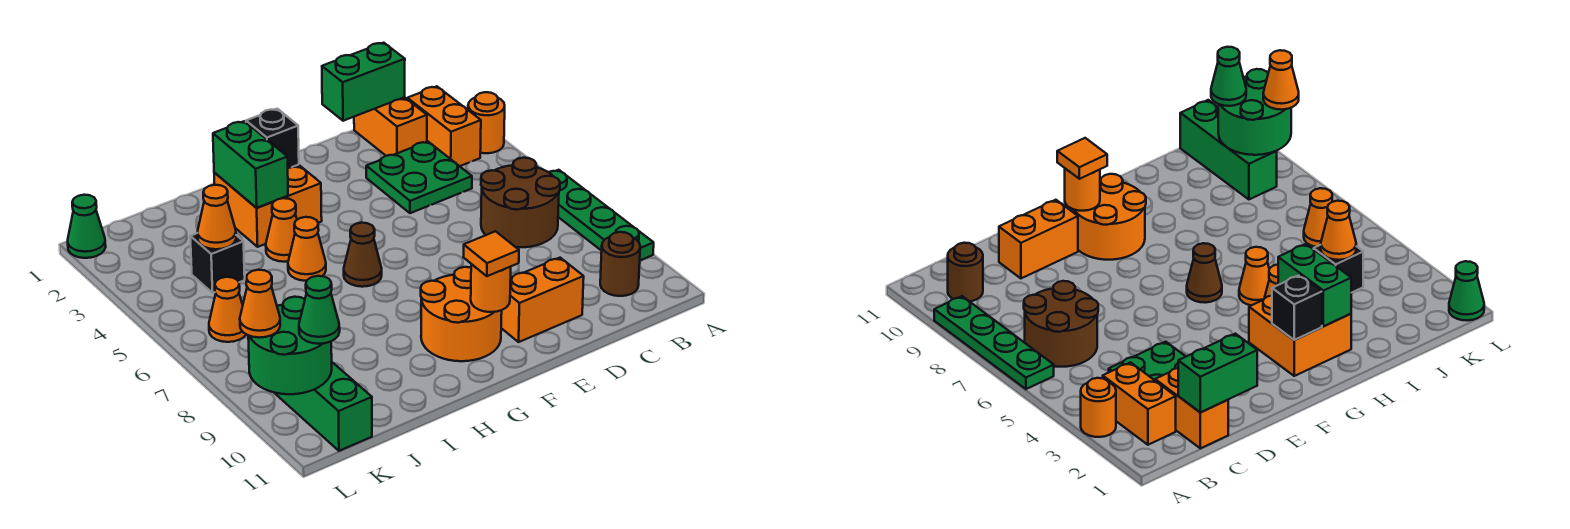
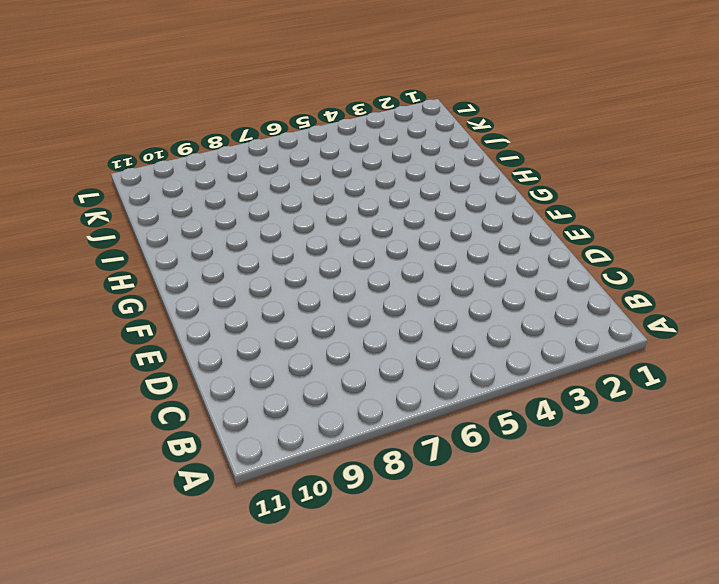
none -> orange 1x1 round brick [468,92,505,153]
none -> green 1x4 plate [549,170,654,260]
none -> orange 1x2 brick [407,86,481,166]

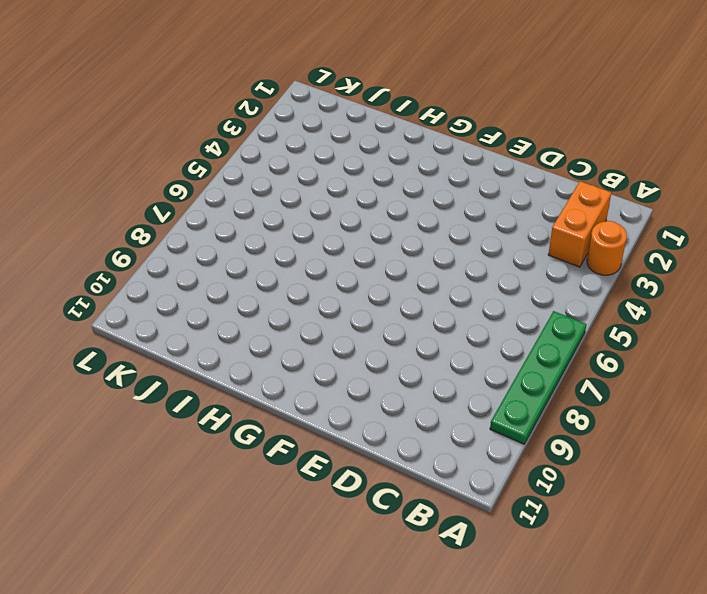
none -> brown 2x2 round brick [481,158,560,247]
none -> brown 1x1 round brick [600,232,640,296]
none -> orange 1x2 brick [354,97,427,156]

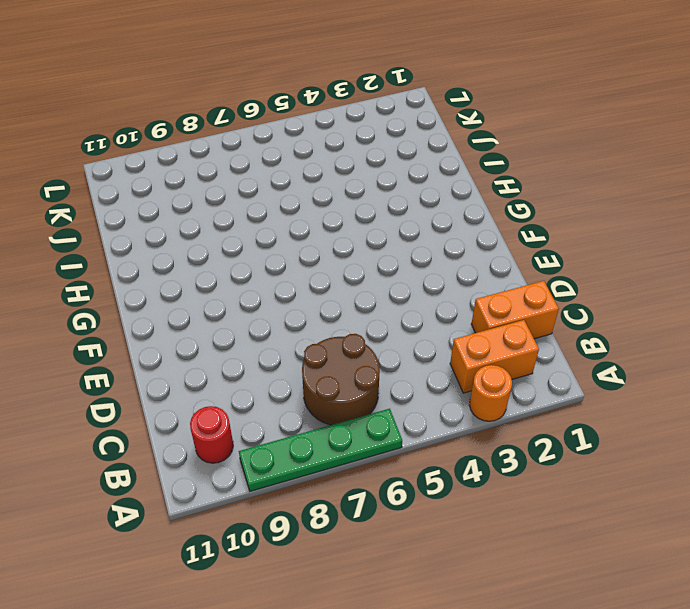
red 1x1 round brick [190,406,233,463] -> brown 1x1 round brick [600,232,640,296]
none -> green 2x2 plate [366,141,472,213]
none -> orange 1x2 brick [501,258,584,342]
none -> orange 2x2 round brick [421,267,502,361]

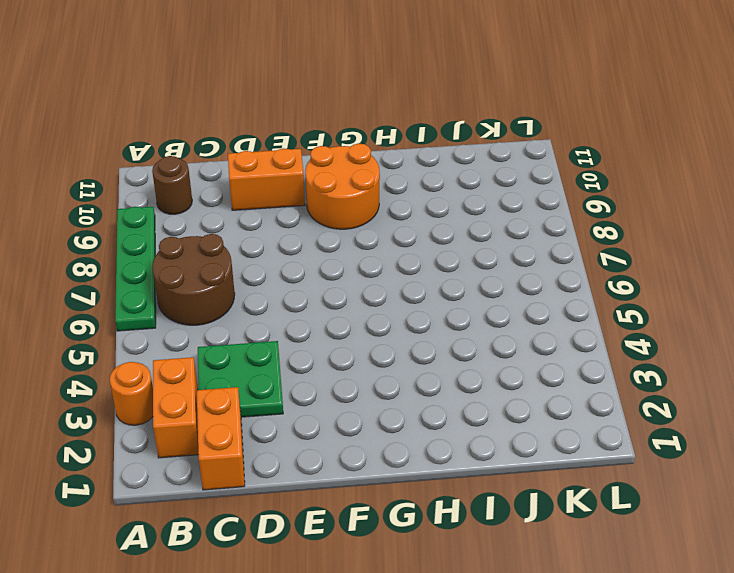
none -> orange 2x2 brick [214,165,322,247]
none -> brown 1x1 cone [344,223,382,287]
none -> orange 1x1 cone [266,198,297,262]

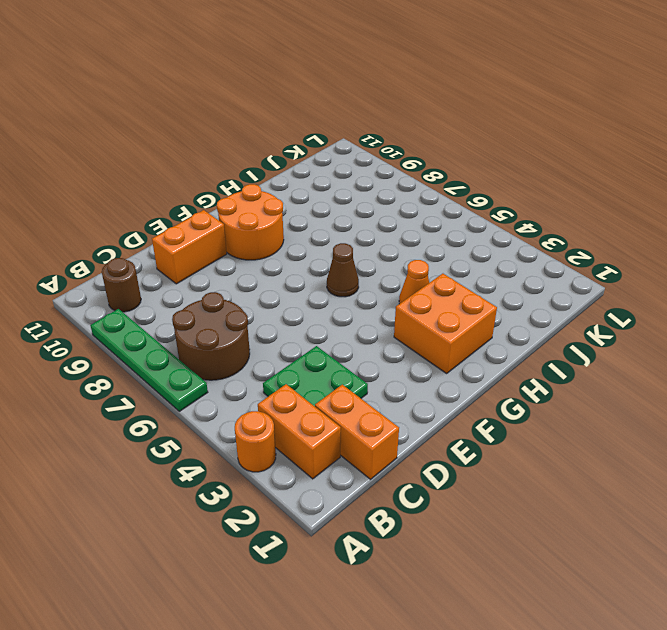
none -> orange 1x1 cone [288,217,326,281]
none -> black 1x1 brick [190,233,245,293]
none -> orange 1x1 cone [209,277,246,342]

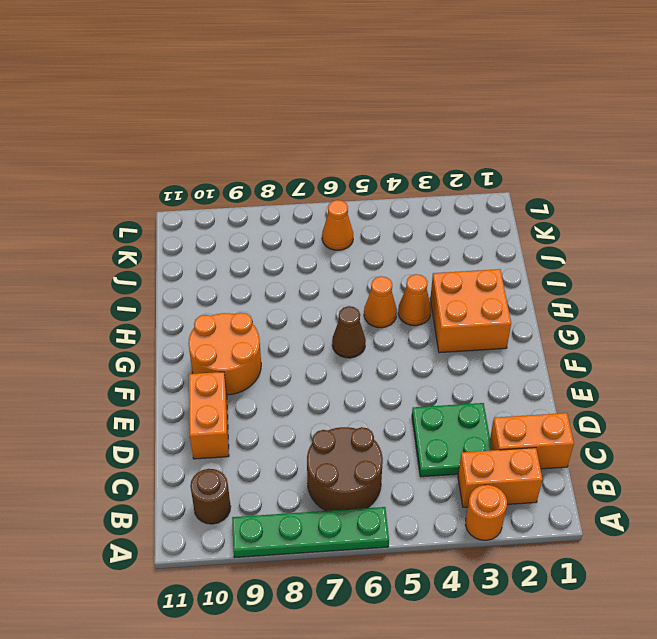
none -> black 1x1 brick [190,233,245,293]
none -> green 1x3 brick [275,362,372,451]
none -> green 1x1 cone [68,195,106,258]

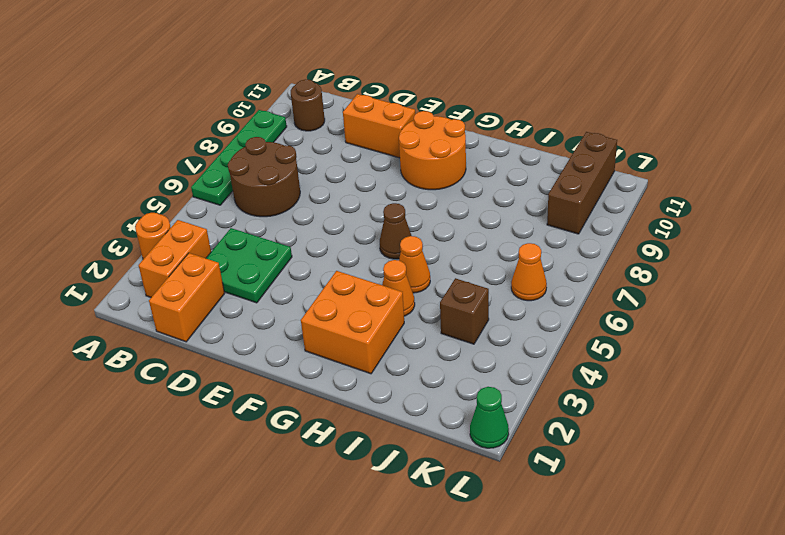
brown 1x1 brick [440,278,489,344] -> black 1x1 brick [190,233,245,293]
brown 1x3 brick [547,132,617,234] -> green 1x3 brick [275,362,372,451]
none -> green 1x2 brick [322,43,405,121]
none -> orange 1x1 round brick [471,264,511,312]
none -> black 1x1 brick [246,109,299,168]

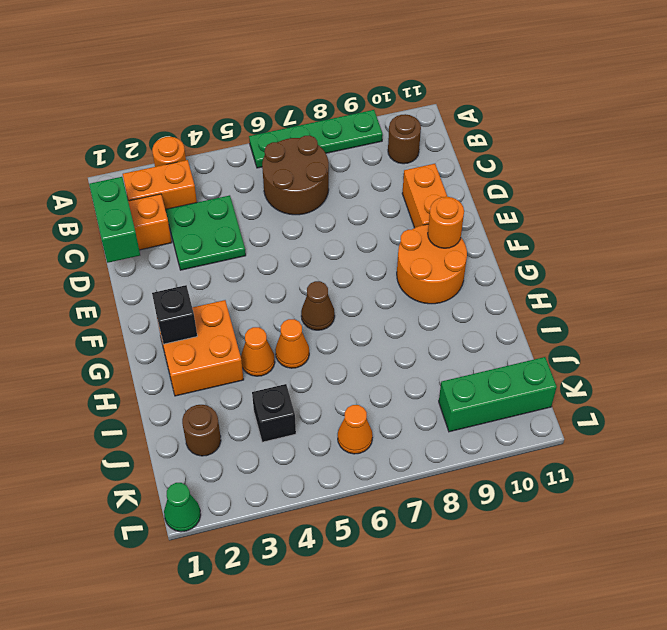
brown 1x1 round brick [182,405,221,456] -> none
none -> green 1x2 brick [213,121,288,208]
none -> orange 1x1 cone [198,185,236,249]
none -> green 2x2 round brick [248,297,332,394]

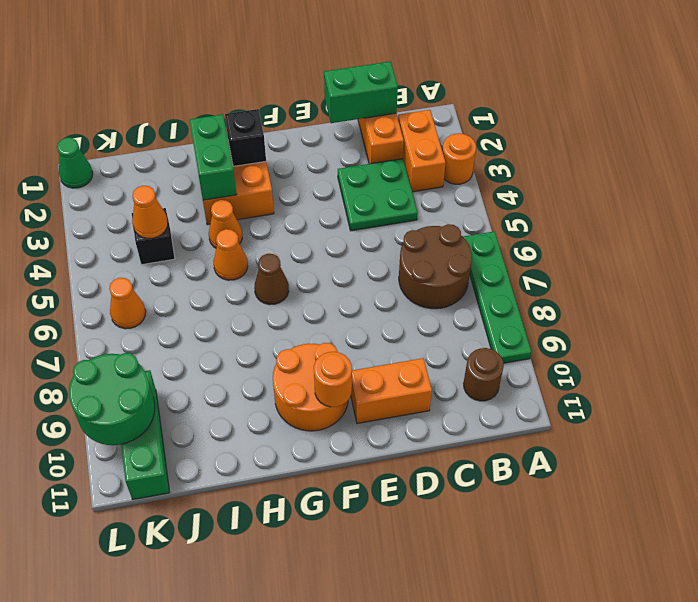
none -> orange 1x1 tile [464,231,519,276]
none -> green 1x1 cone [299,276,340,344]
none -> orange 1x1 cone [240,270,280,338]

